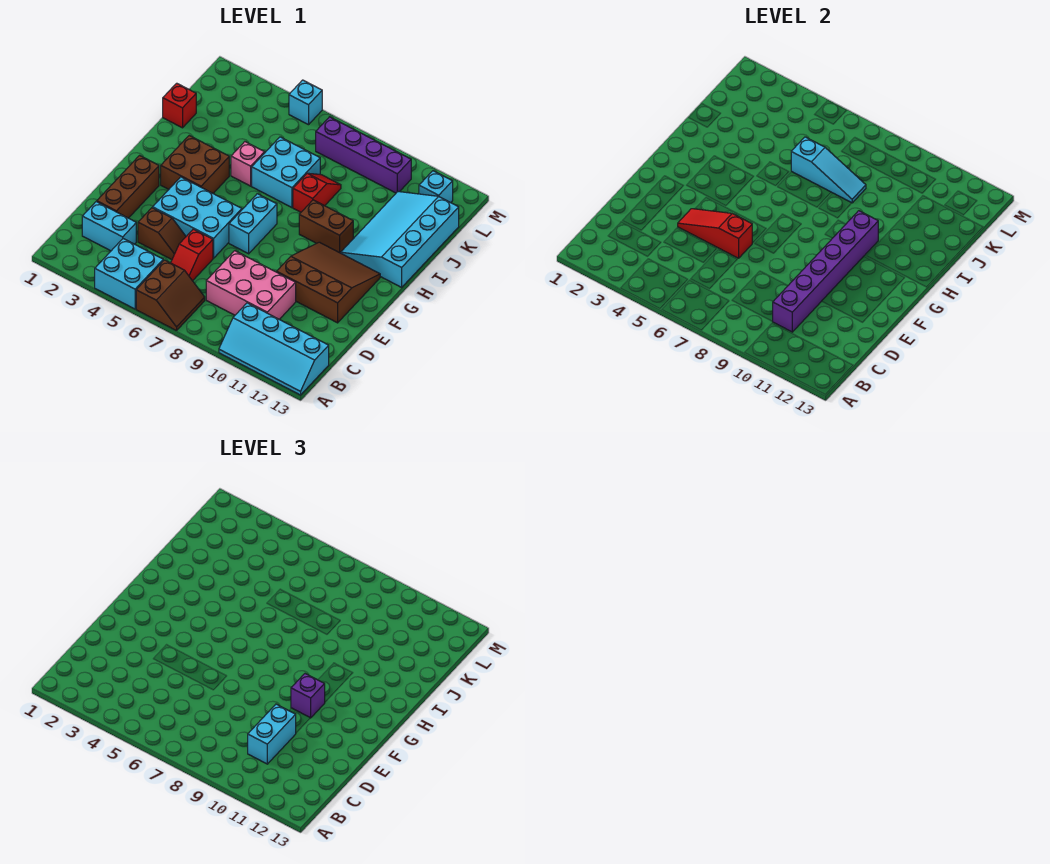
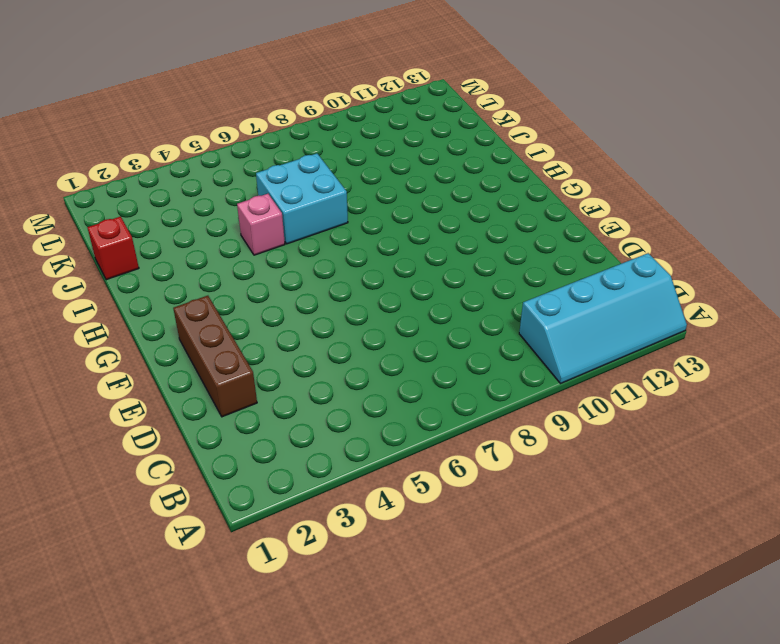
none -> cyan 2x2 brick [95,239,163,309]
none -> brown 2x2 slope [136,260,205,331]
none -> cyan 1x2 brick [82,201,136,251]

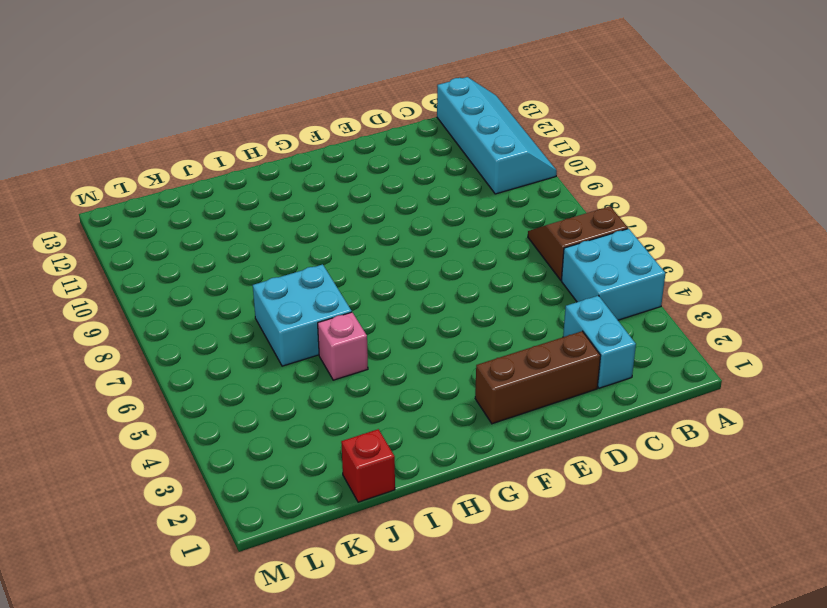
none -> red 1x2 slope [171,229,213,281]
none -> pink 2x3 brick [206,251,296,319]
none -> brown 1x2 slope [138,208,186,260]

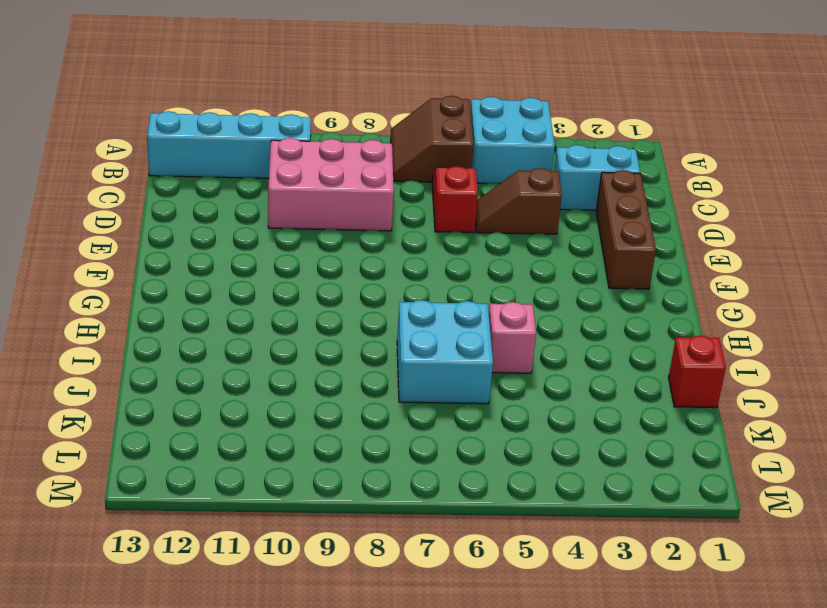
none -> cyan 2x3 brick [153,177,242,258]
none -> brown 3x3 slope [277,242,380,323]
none -> cyan 1x2 brick [229,194,277,254]

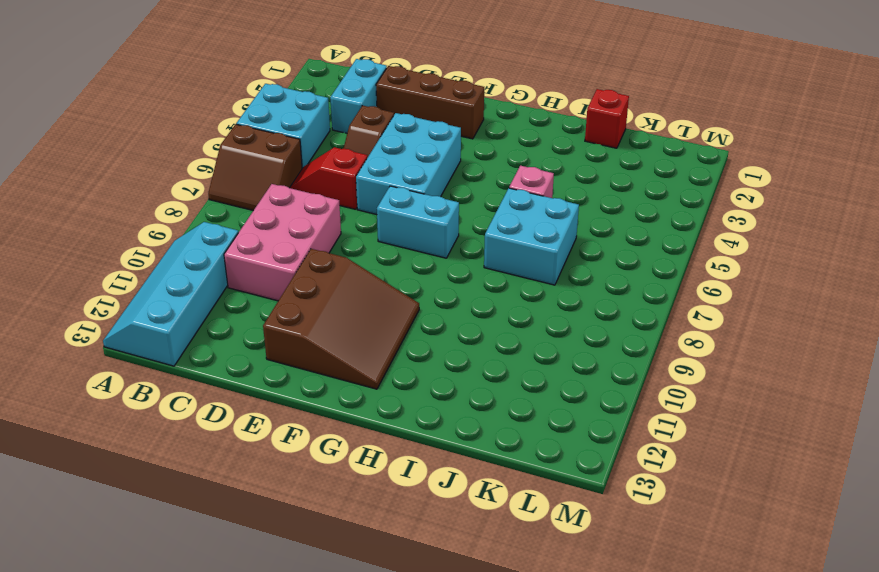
none -> brown 2x2 brick [161,136,229,193]
none -> brown 1x2 brick [299,200,353,253]
none -> cyan 3x4 slope [341,192,459,287]

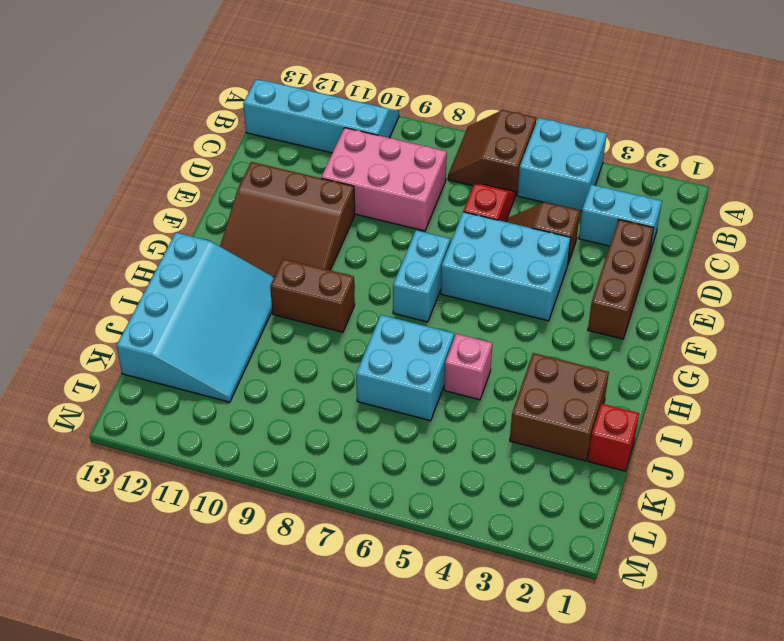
brown 2x2 brick [510,353,609,461] -> brown 2x2 brick moved to [161,136,229,193]
none -> red 1x2 slope [293,173,341,212]
none -> purple 1x4 brick [316,117,411,193]
none -> cyan 1x1 brick [419,171,453,203]

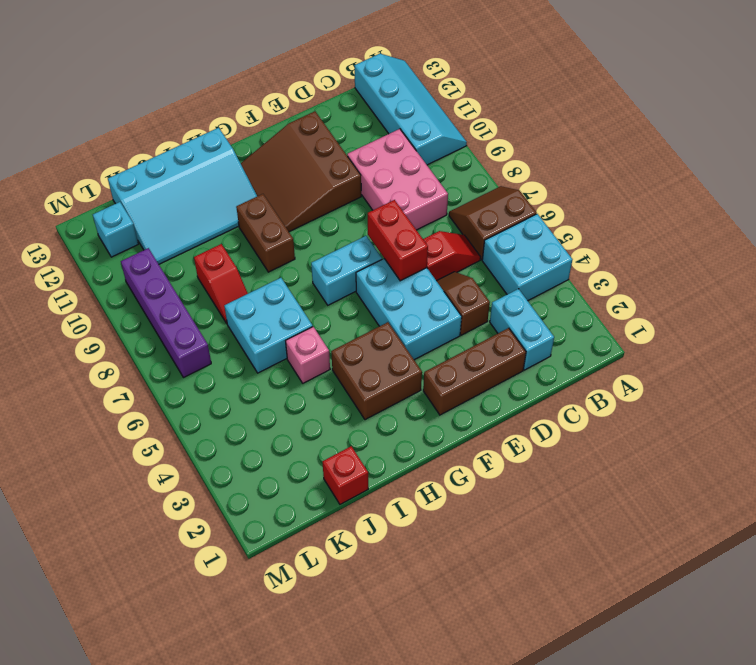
red 1x2 brick [368,200,428,281] -> red 1x3 slope [678,209,752,258]
red 1x2 slope [194,244,248,323] -> red 1x2 slope turned to [293,173,341,212]
none -> cyan 1x1 brick [289,80,322,125]
none -> purple 1x6 brick [772,211,878,332]
none -> cyan 1x3 slope [791,137,866,203]

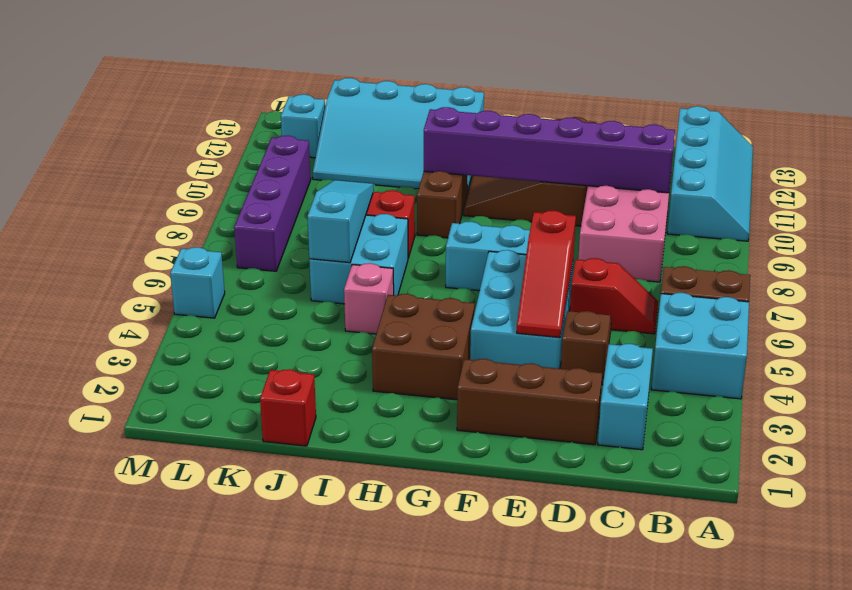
none -> cyan 1x2 brick [248,704,296,764]
none -> purple 1x1 brick [291,674,325,718]

